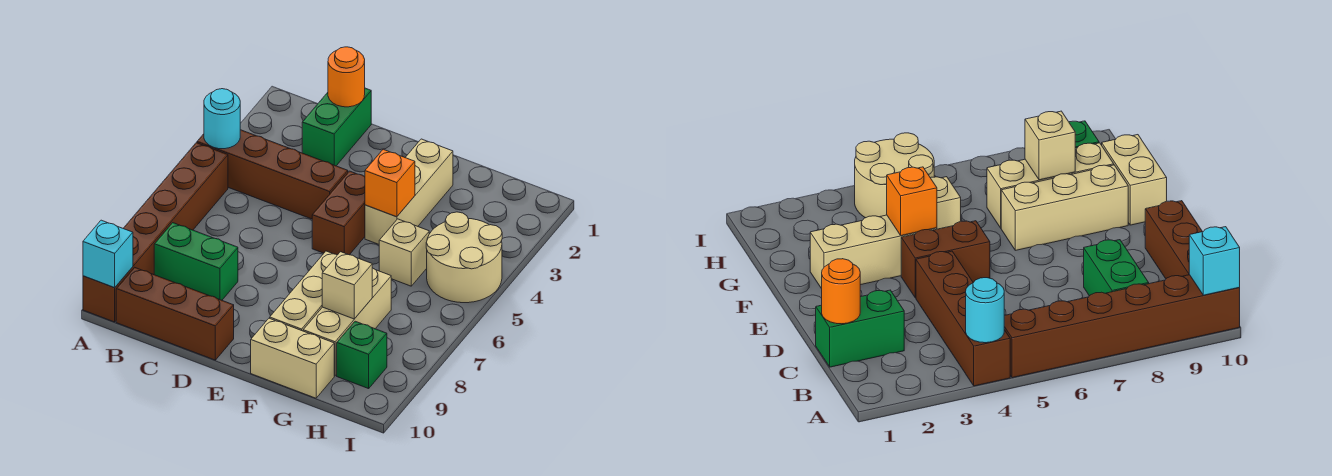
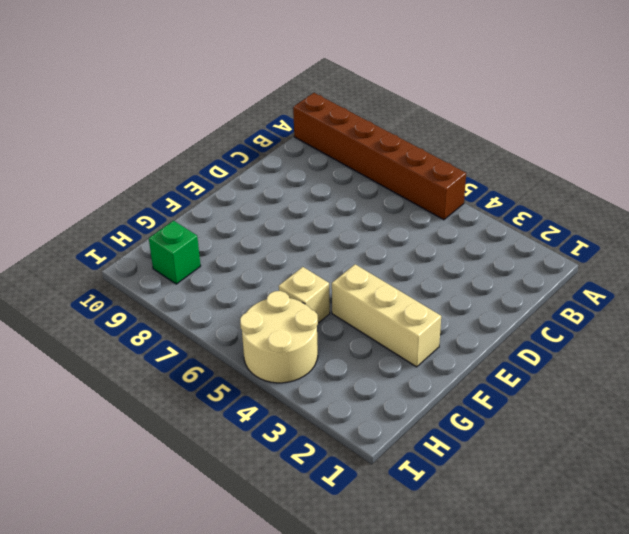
none -> brown 1x4 brick [197,130,348,219]
none -> green 1x2 brick [154,223,238,300]
none -> brown 1x3 brick [116,267,234,360]

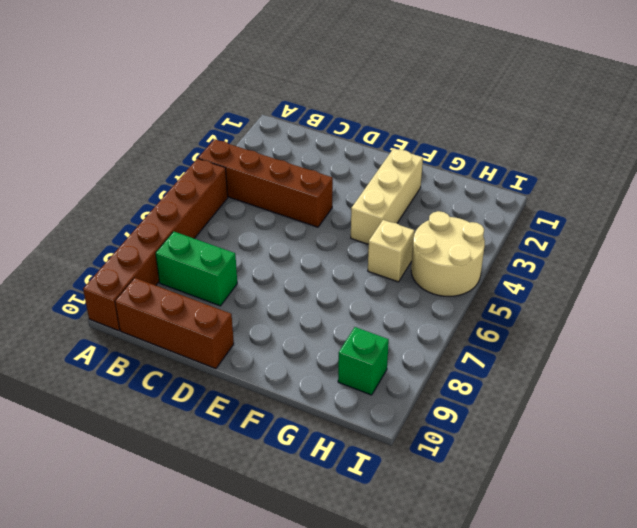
none -> green 1x2 brick [302,88,371,166]
none -> brown 1x2 brick [312,171,365,255]
none -> tan 1x3 brick [270,251,337,331]

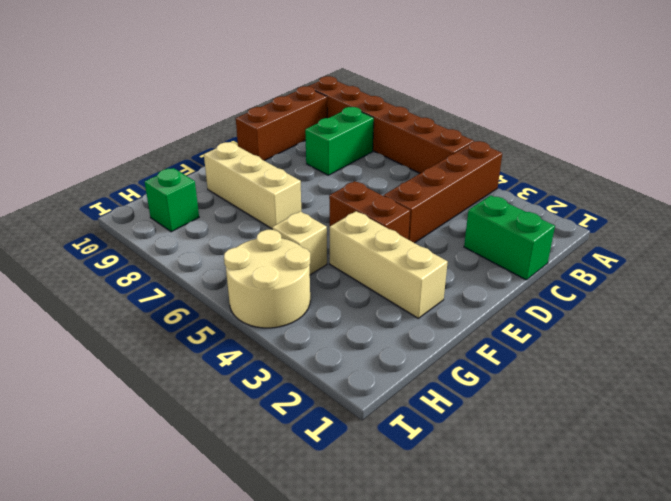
none -> tan 1x2 brick [251,318,334,398]
none -> tan 1x3 brick [303,268,391,376]
none -> cyan 1x1 round brick [204,89,240,149]

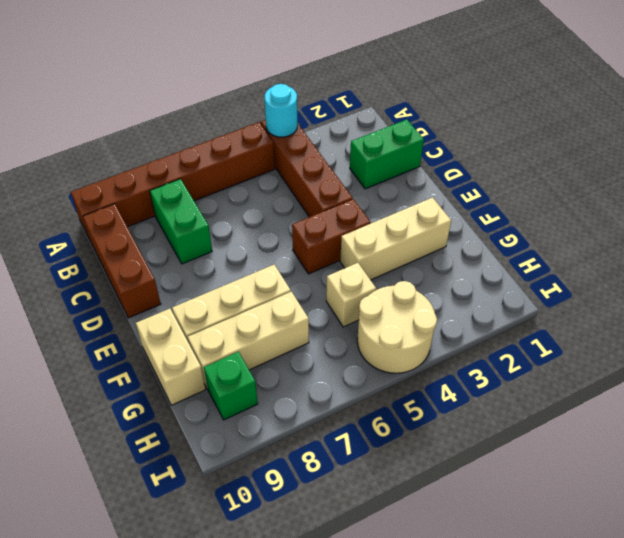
none -> cyan 1x1 brick [83,220,133,288]
none -> orange 1x1 round brick [328,47,365,107]
none -> orange 1x1 brick [365,149,415,217]

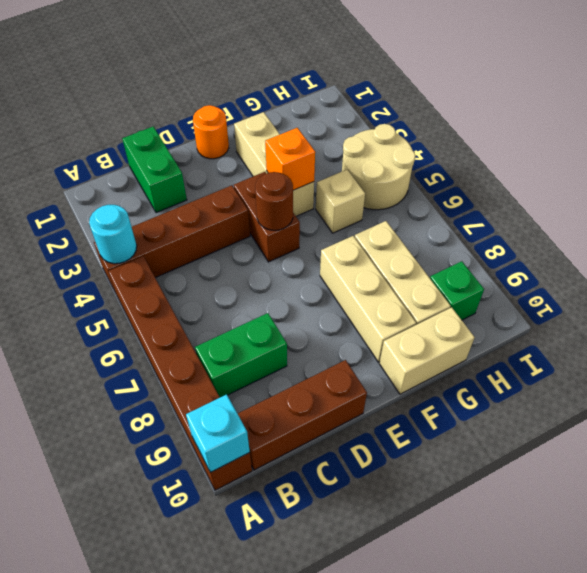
orange 1x1 round brick [193,105,229,159] -> orange 1x1 round brick moved to [328,47,365,107]
brown 1x1 round brick [255,172,293,230] -> none
none -> tan 1x1 brick [322,252,372,319]

